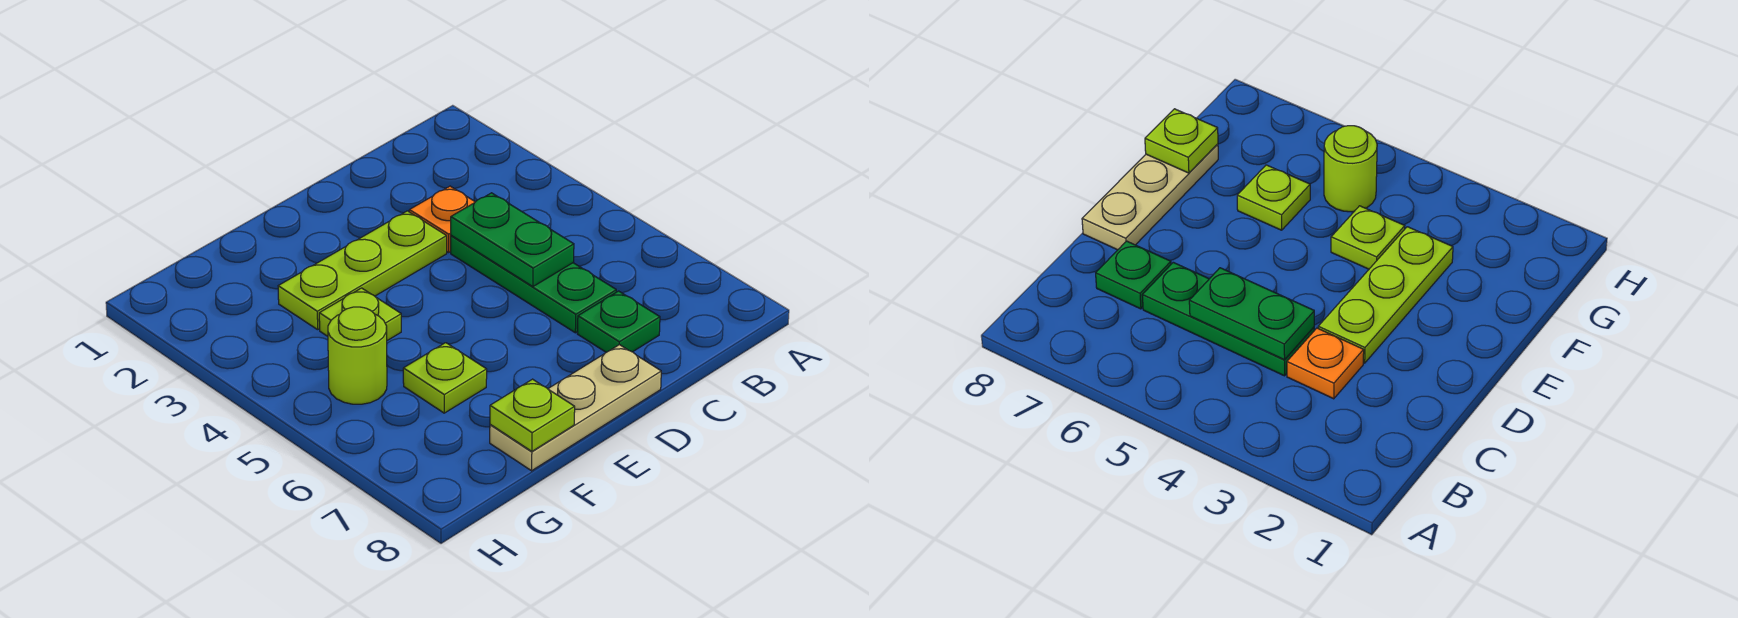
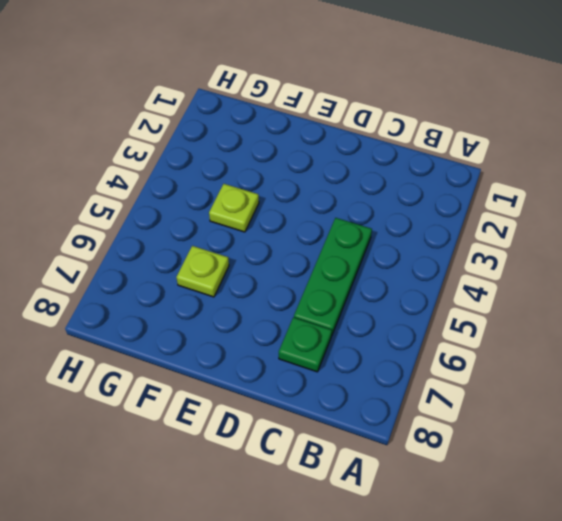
none -> orange 1x1 plate [409,186,475,252]
none -> lime 1x3 plate [278,211,447,330]

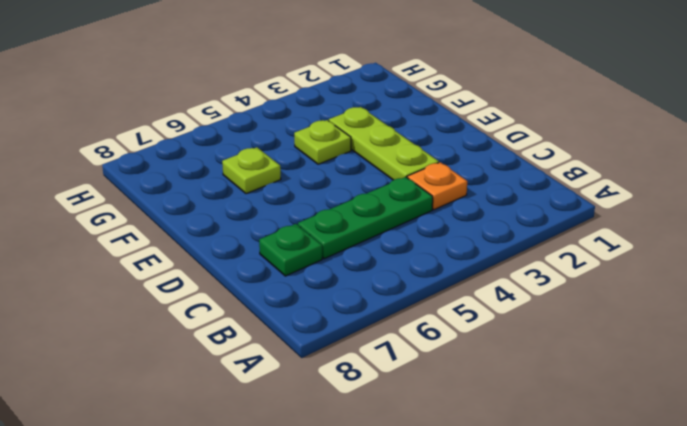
none -> tan 1x3 plate [490,345,661,471]
none -> lime 1x1 round brick [328,307,387,404]

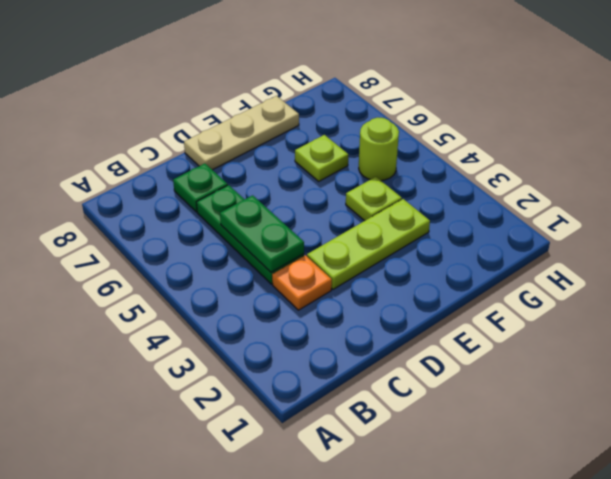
none -> lime 1x1 plate [490,379,575,451]

